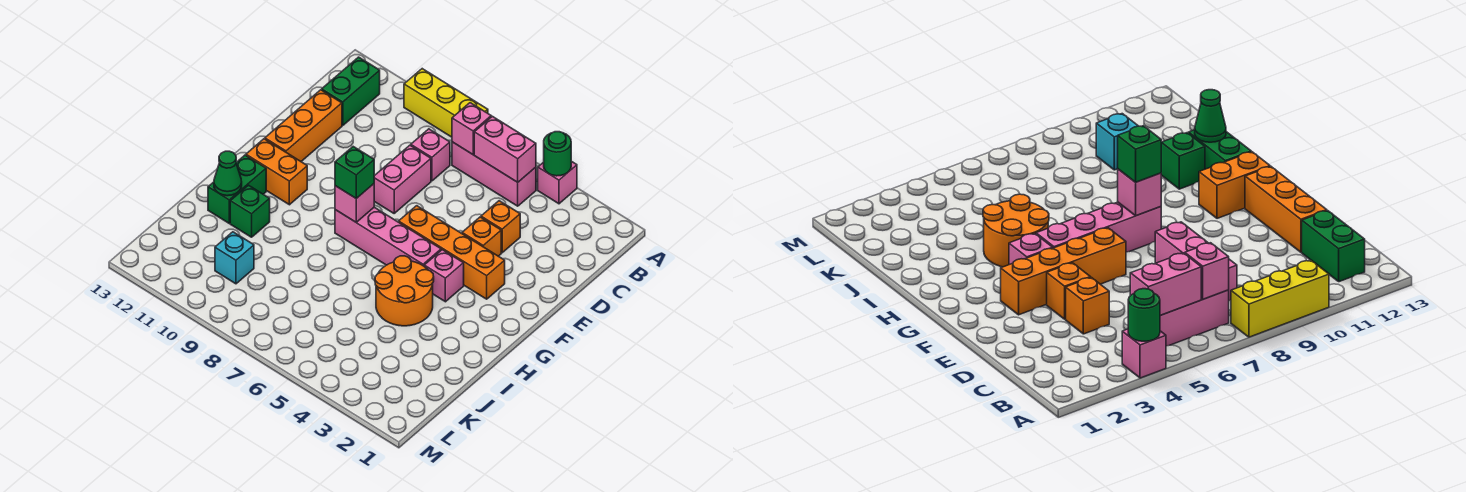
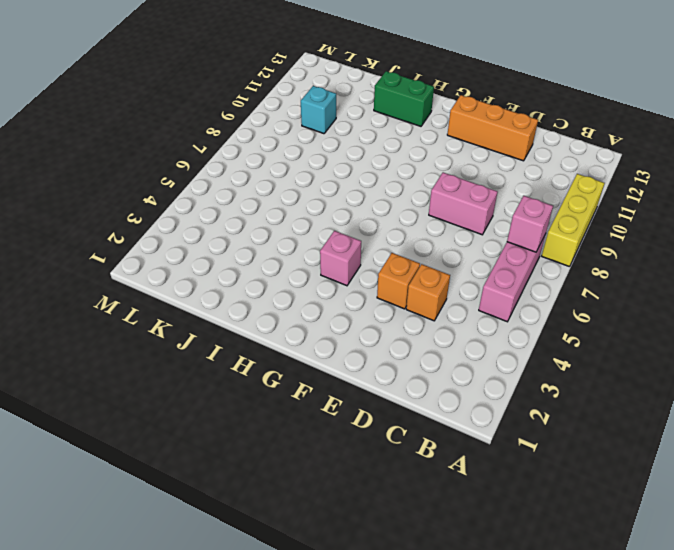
none -> pink 1x1 brick [538,161,577,204]
none -> green 1x2 brick [322,57,380,126]
none -> pink 1x1 brick [411,129,450,181]

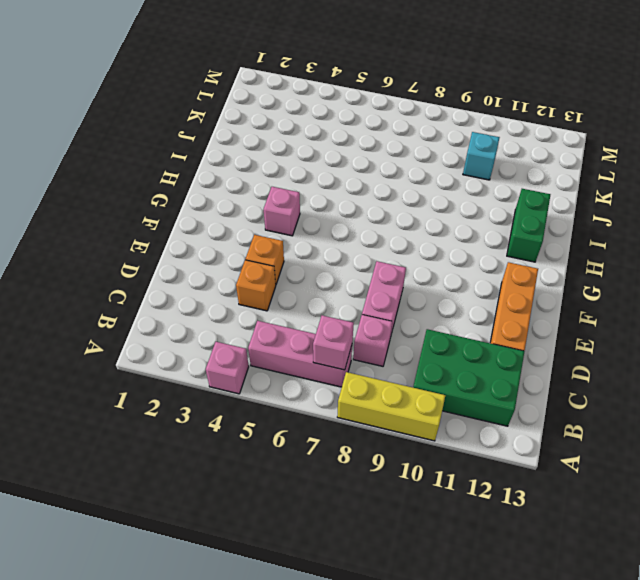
green 2x3 brick [413,329,525,426] -> green 1x2 brick [322,57,380,126]
none -> orange 1x4 brick [399,206,505,299]
none -> pink 1x4 brick [335,207,441,266]
none -> orange 1x2 brick [246,139,307,205]

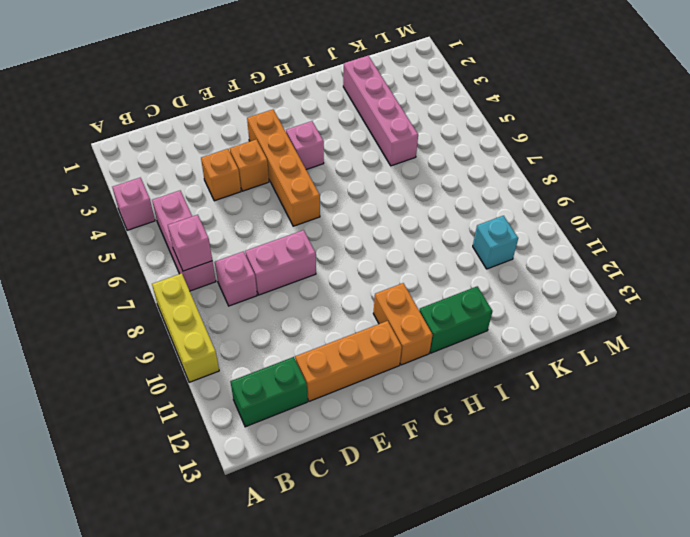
pink 1x4 brick [343,55,418,166] -> pink 1x4 brick moved to [335,207,441,266]
none -> orange 2x2 round brick [375,256,434,326]
none -> green 1x1 brick [230,185,270,237]
none -> green 1x1 round brick [544,132,571,176]

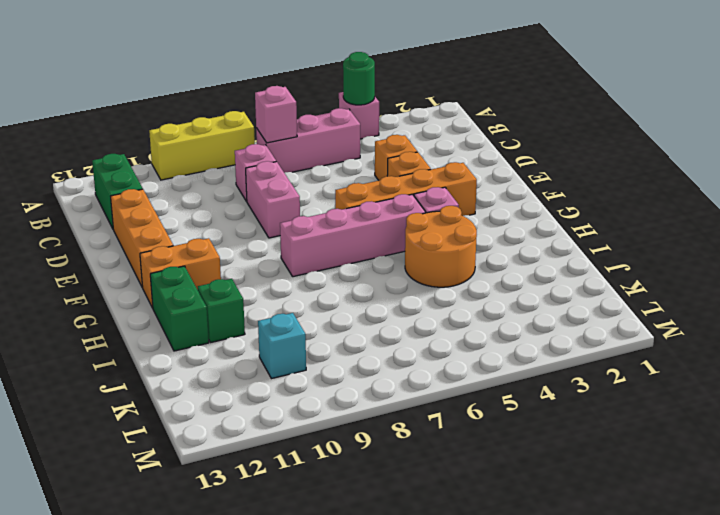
none -> pink 1x2 brick [474,116,536,182]
none -> pink 1x1 brick [335,184,374,222]
none -> green 1x1 cone [214,151,242,196]

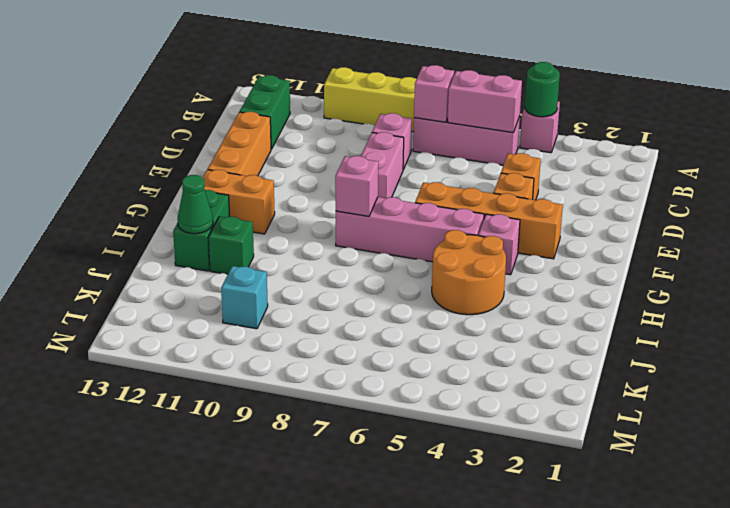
none -> green 1x1 brick [335,147,374,199]

